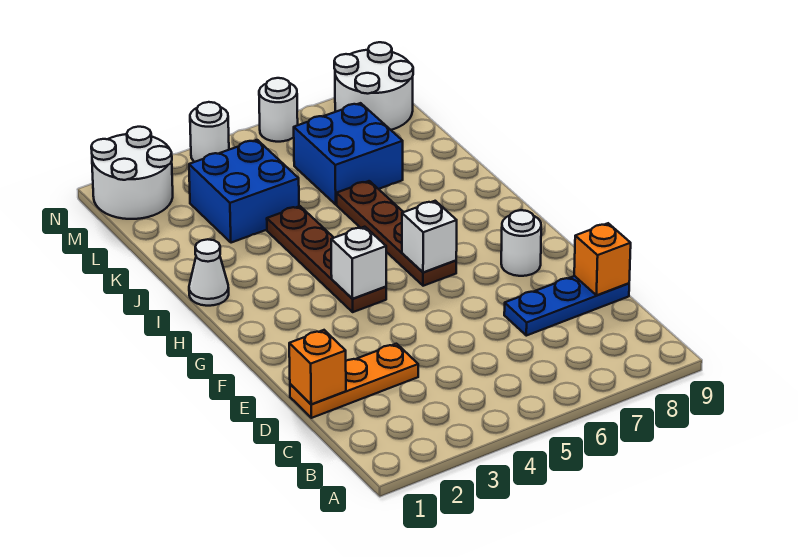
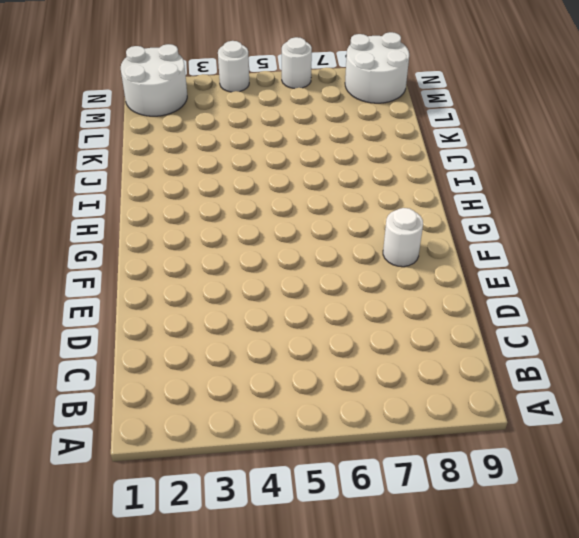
none -> orange 1x3 plate [290,344,418,418]
none -> blue 1x3 plate [504,276,629,336]
none -> brown 1x4 plate [267,206,386,312]

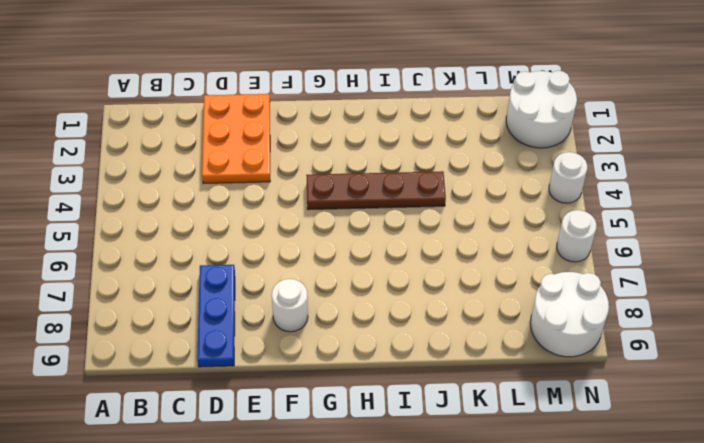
orange 2x3 plate [202,94,270,184] -> orange 1x3 plate [290,344,418,418]
none -> brown 1x4 plate [337,181,456,286]
none -> white 1x1 cone [189,239,229,306]
none -> blue 2x2 brick [189,140,299,243]

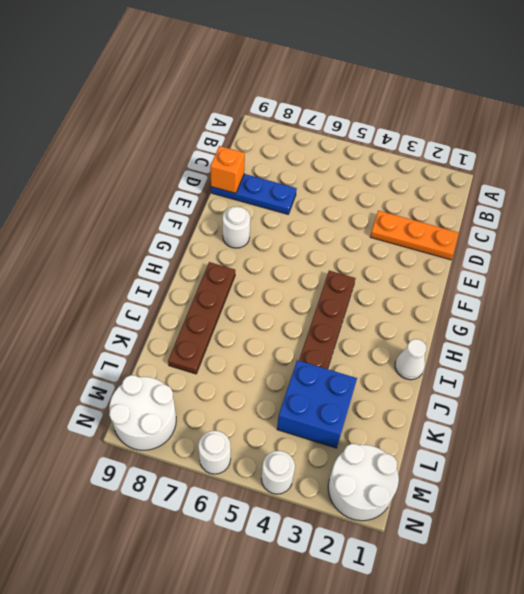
brown 1x4 plate [168,262,235,374] -> brown 1x4 plate moved to [337,181,456,286]
none -> blue 2x2 brick [294,103,403,204]
none -> orange 1x1 brick [289,330,346,404]
none -> white 1x1 brick [331,227,386,299]

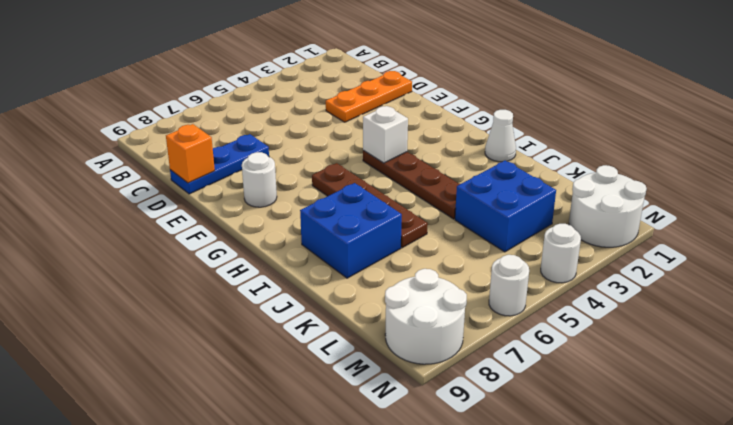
blue 2x2 brick [300,183,402,278] -> blue 2x2 brick moved to [294,103,403,204]
none -> orange 1x1 brick [289,330,346,404]
none -> white 1x1 brick [402,201,457,273]

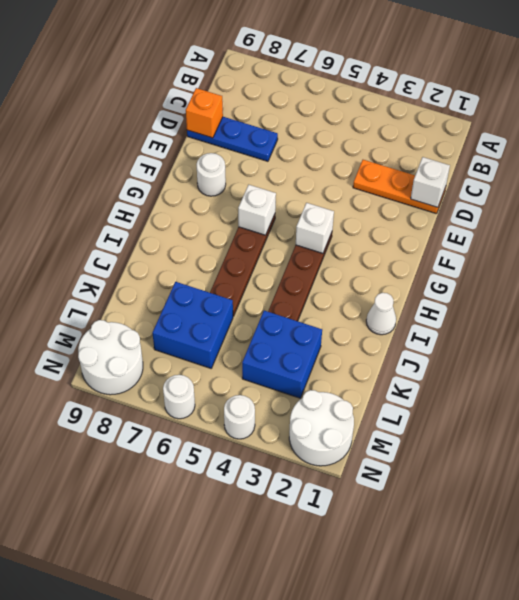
white 1x1 brick [411,157,450,207] -> orange 1x1 brick [289,330,346,404]

